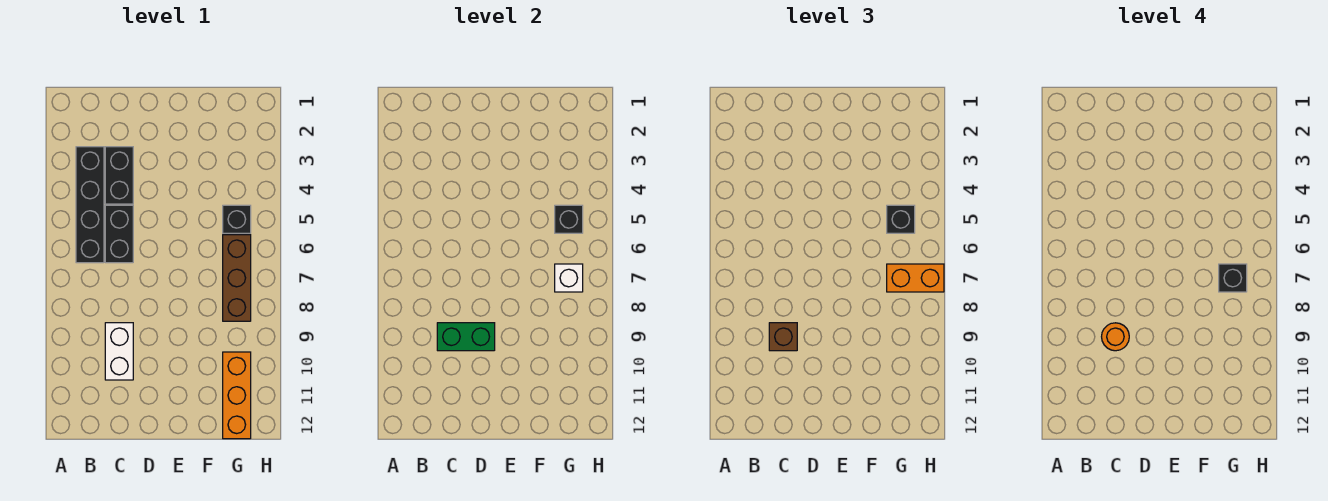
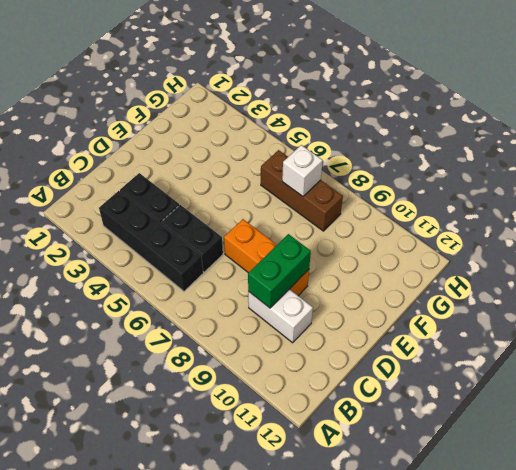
orange 1x3 brick [224,219,309,296] -> orange 1x3 brick moved to [223,352,251,439]
none -> black 1x1 brick [223,205,251,233]
none -> black 1x1 brick [555,205,583,233]
none -> brown 1x1 brick [769,323,797,351]

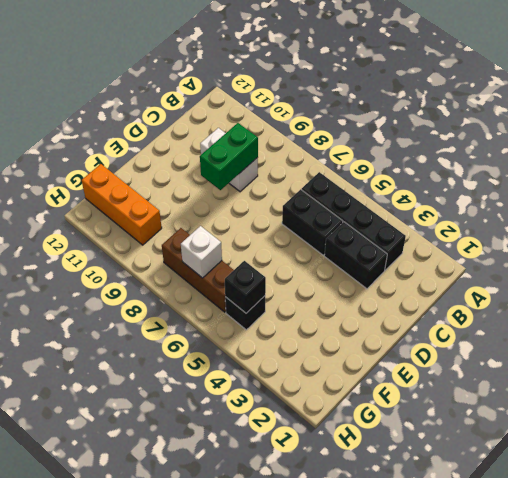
none -> brown 1x1 brick [769,323,797,351]
none -> black 1x1 brick [887,205,915,233]
none -> orange 1x2 brick [887,264,944,292]

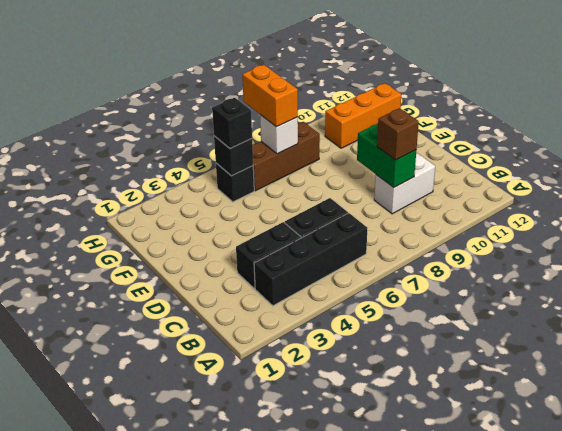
none -> orange 1x1 round brick [1102,323,1129,351]
none -> black 1x1 brick [1219,264,1247,292]

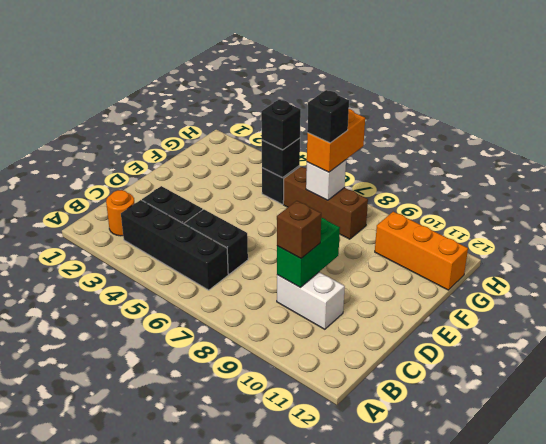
orange 1x1 round brick [106,190,134,236] -> orange 1x1 round brick moved to [1102,323,1129,351]

